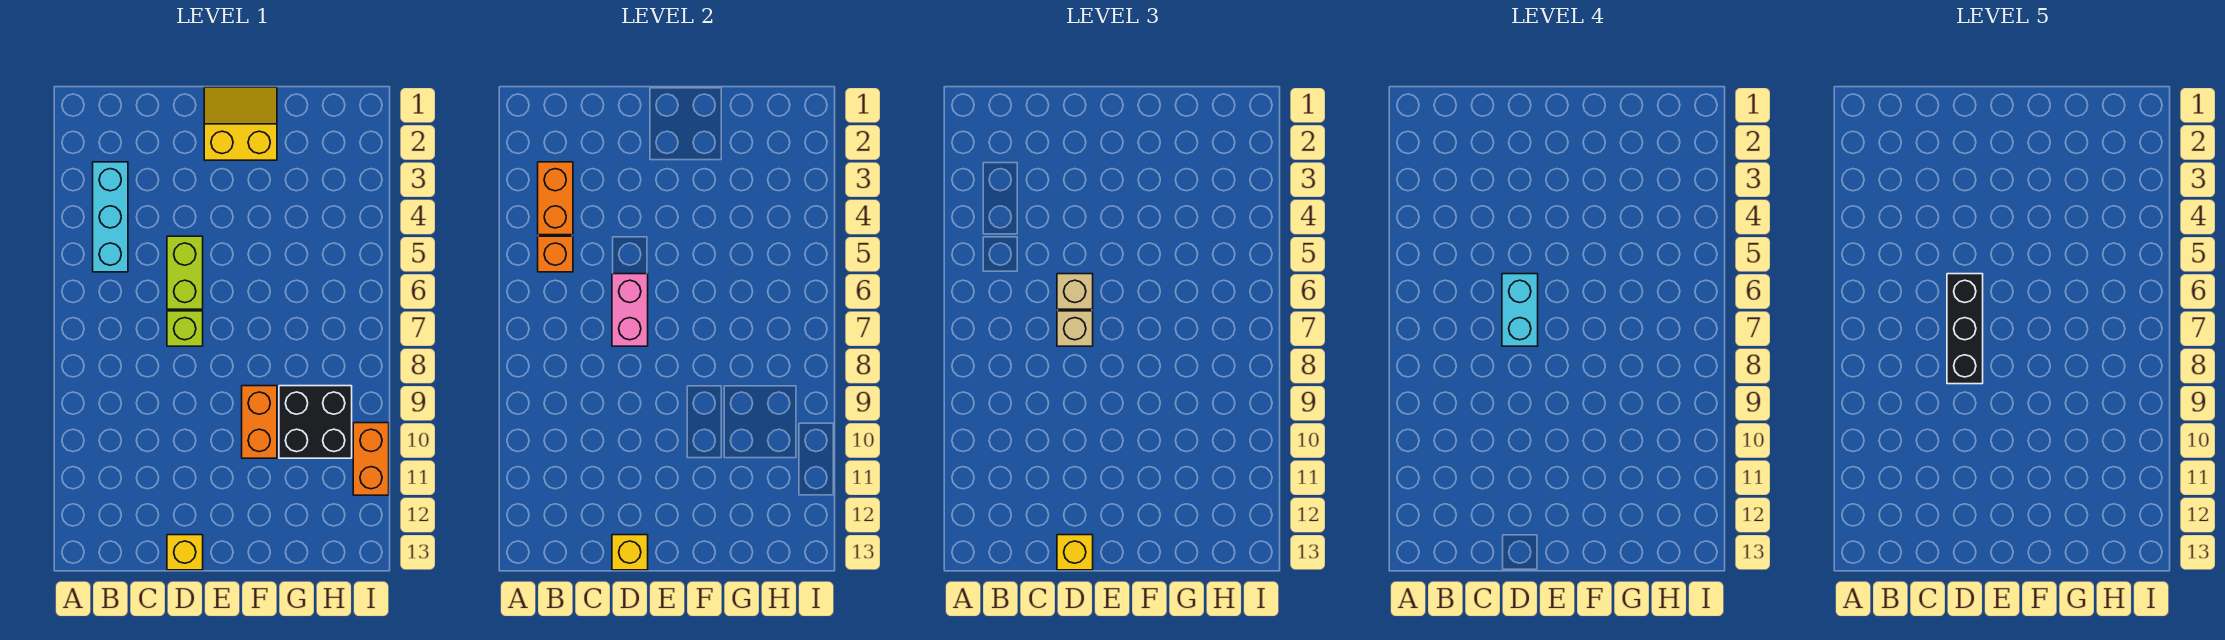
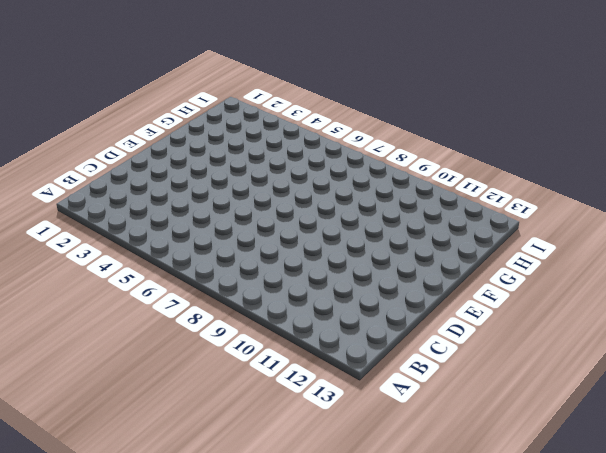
none -> cyan 1x3 brick [93,162,128,272]
none -> lime 1x2 brick [167,236,203,309]
none -> lime 1x1 brick [167,311,203,346]

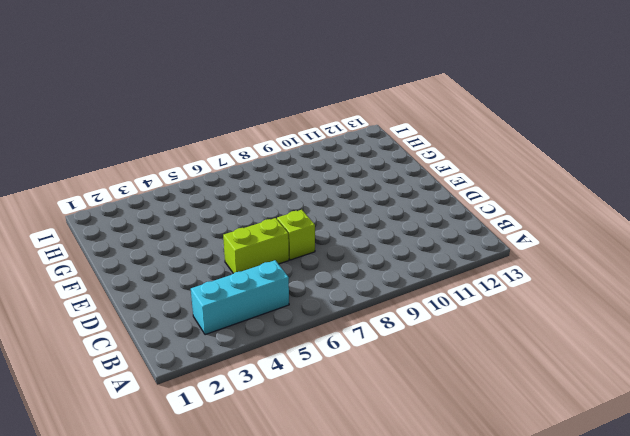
none -> yellow 1x1 brick [167,535,203,570]
none -> yellow 2x2 slope [204,87,277,160]
none -> orange 1x2 brick [242,386,277,458]

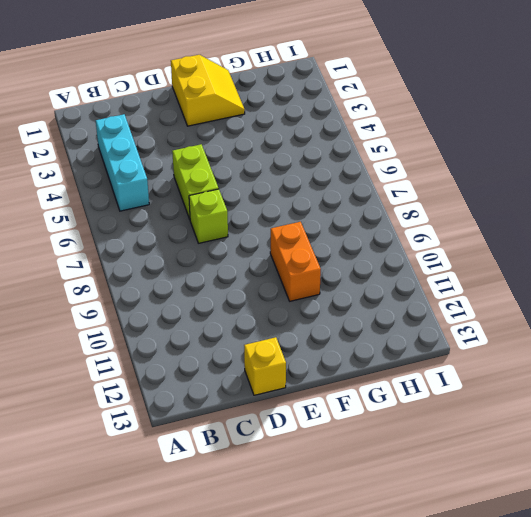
yellow 2x2 slope [171,55,245,126] -> yellow 2x2 slope turned to [204,87,277,160]
none -> black 2x2 brick [279,386,352,458]
none -> orange 1x2 brick [353,423,389,495]
none -> orange 1x2 brick [538,162,573,235]

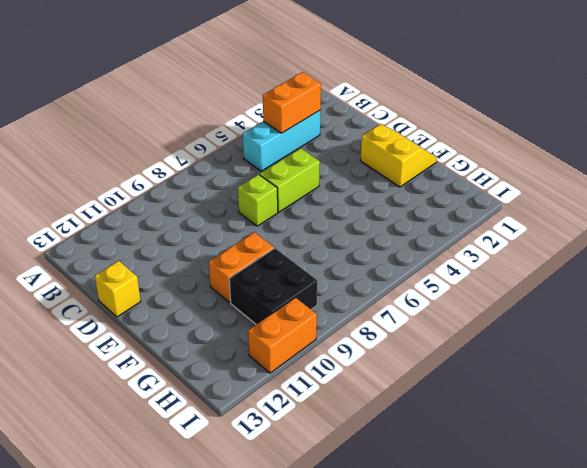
none -> orange 1x1 brick [538,236,573,272]
none -> pink 1x2 brick [612,274,648,346]
none -> yellow 1x1 brick [612,535,648,570]

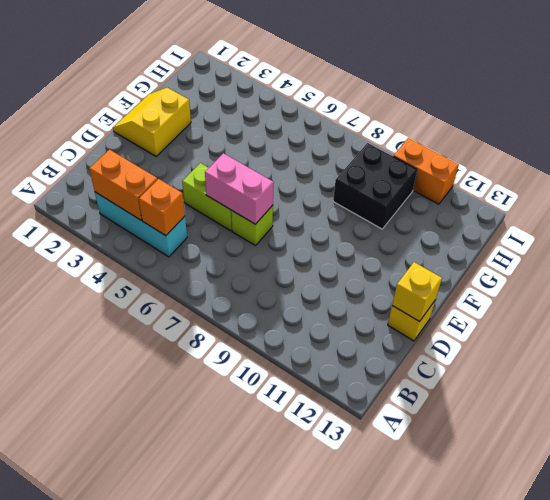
none -> orange 1x2 brick [242,386,277,458]
none -> tan 1x1 brick [1057,274,1093,309]
none -> tan 1x1 brick [1057,311,1093,346]

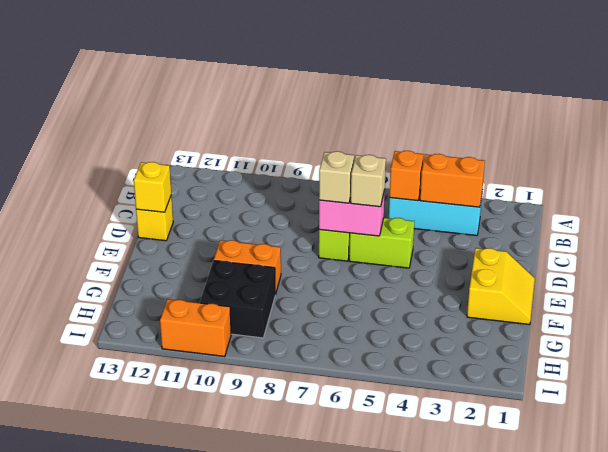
none -> yellow 1x1 brick [1057,535,1093,570]
none -> cyan 1x2 brick [1502,274,1538,346]
none -> black 1x3 brick [1947,274,1983,384]

